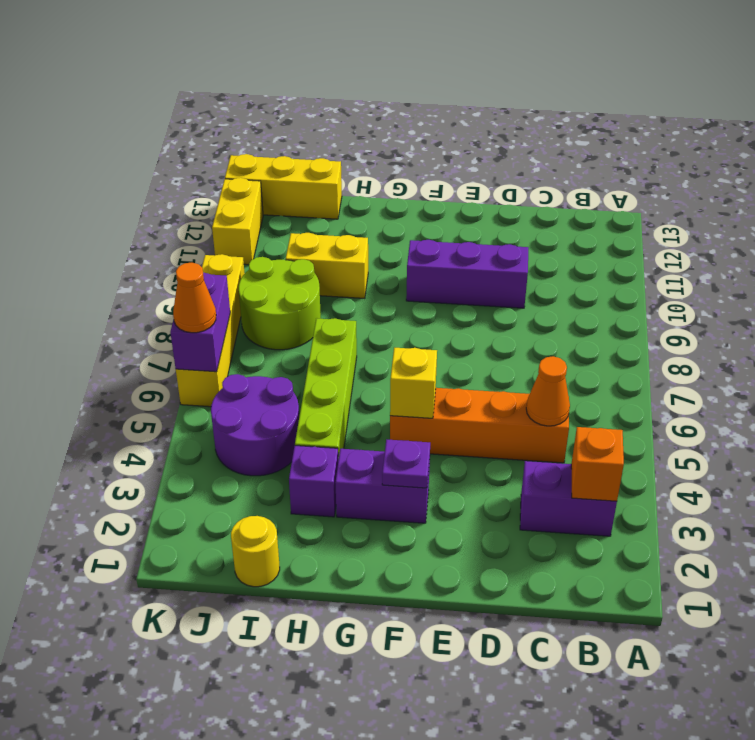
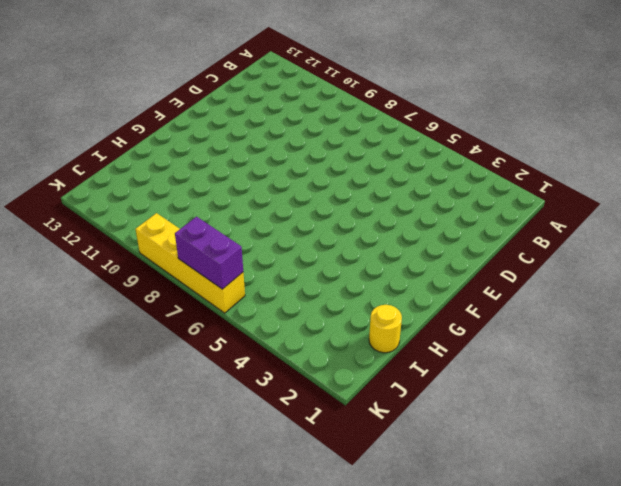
none -> purple 1x2 brick [520,461,617,536]
none -> orange 1x4 brick [390,388,569,463]
none -> purple 1x3 brick [406,240,529,308]

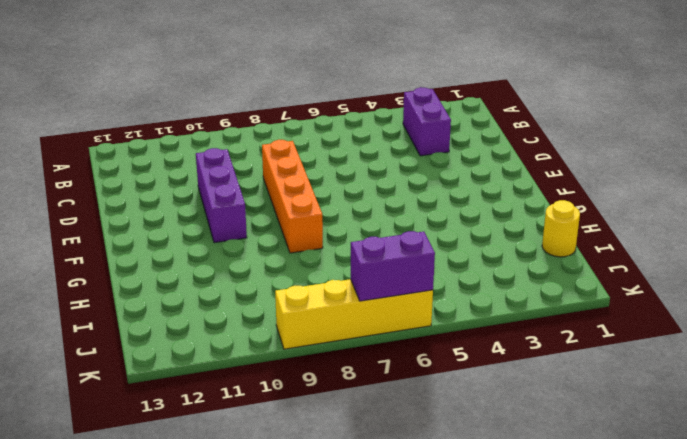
orange 1x4 brick [262,140,323,253] -> orange 1x4 brick moved to [390,388,569,463]
none -> purple 1x2 brick [335,449,430,523]
none -> purple 1x1 brick [289,446,338,517]
none -> lime 1x4 brick [295,318,357,460]

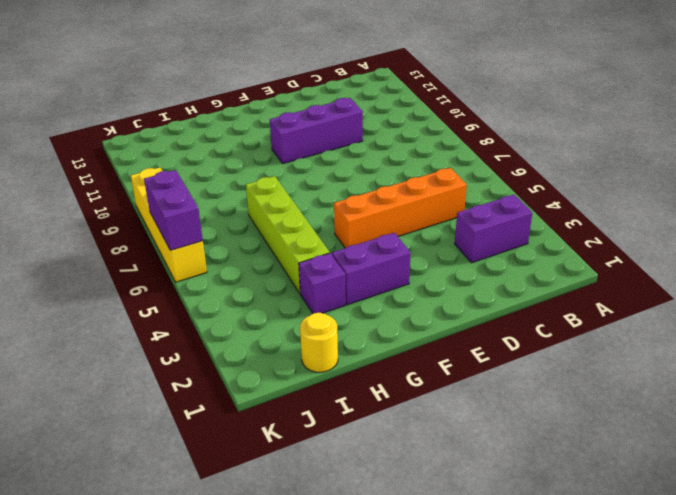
none -> yellow 1x2 brick [286,233,368,298]
none -> purple 2x2 round brick [211,374,299,476]
none -> lime 2x2 round brick [239,257,321,350]

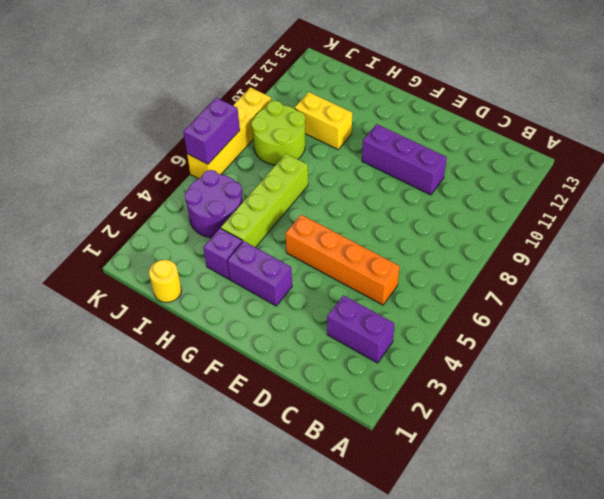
none -> yellow 1x3 brick [225,154,342,219]
none -> yellow 1x2 brick [212,178,263,265]
none -> orange 1x1 brick [571,427,624,501]

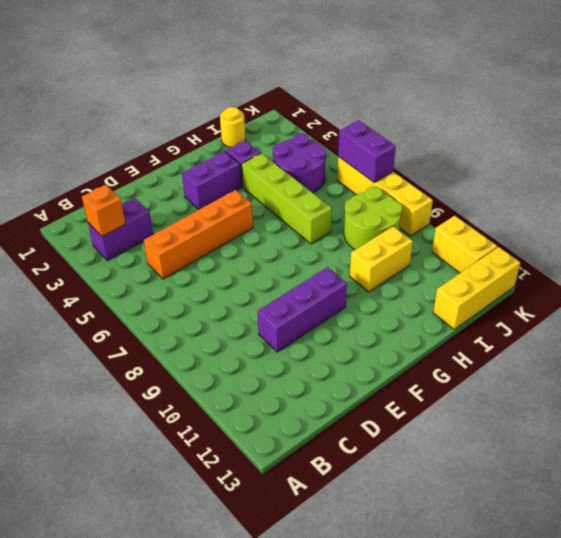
none -> orange 1x1 cone [526,356,570,426]
none -> purple 1x1 plate [382,439,430,488]
none -> yellow 1x1 brick [390,348,437,418]

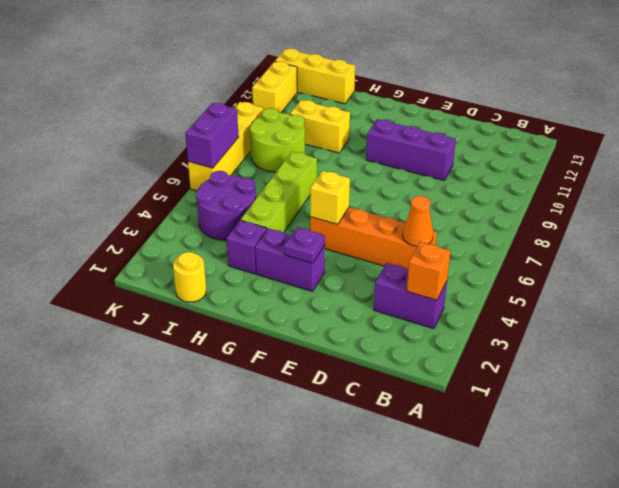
none -> orange 1x1 cone [173,263,216,333]

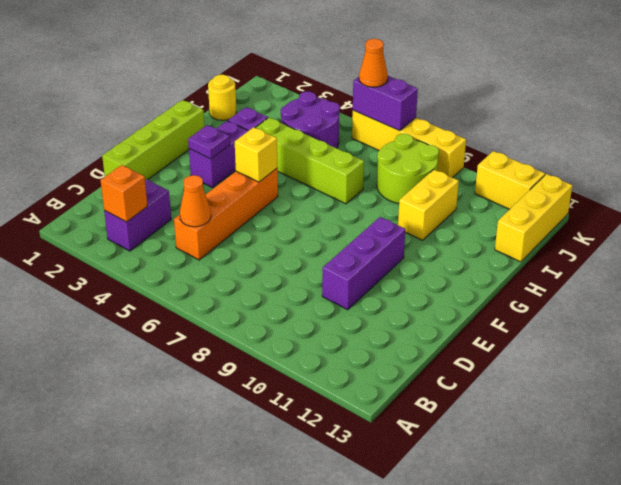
lime 1x4 brick [102,100,204,180] -> none

